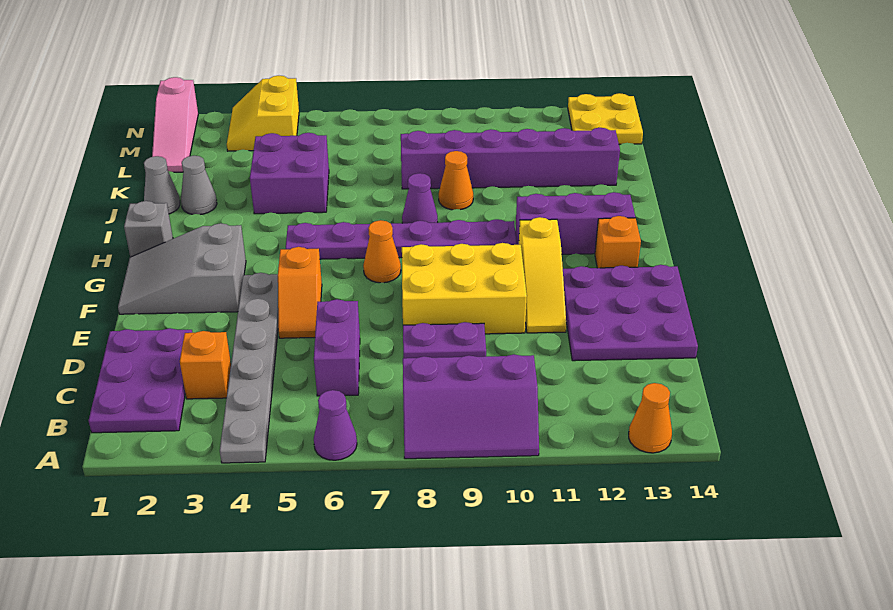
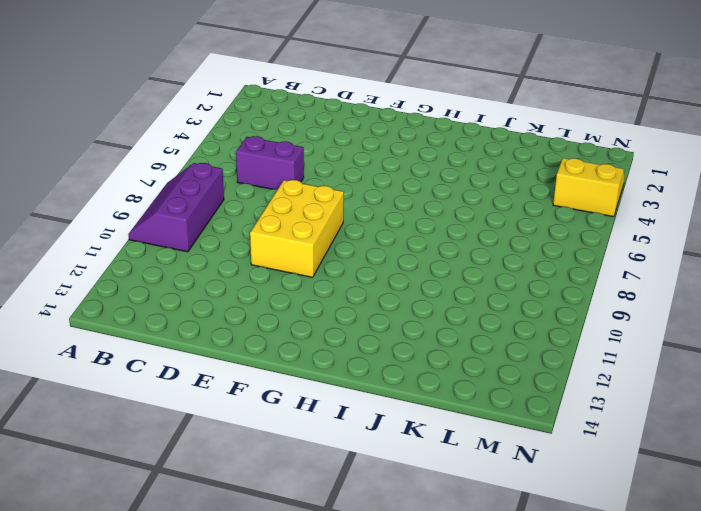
none -> grey 1x6 plate [220,273,278,463]
none -> purple 1x1 cone [314,390,357,460]
none -> orange 1x1 cone [629,383,672,453]

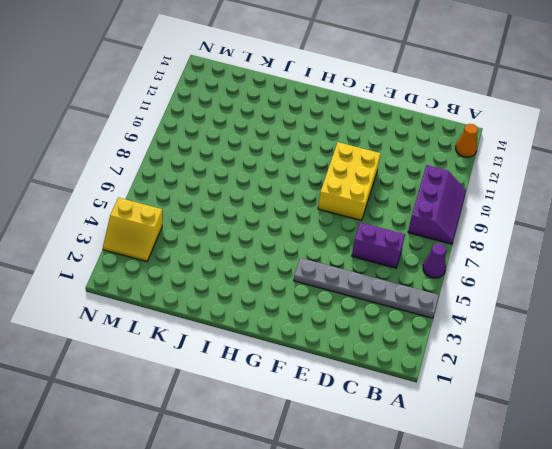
none -> purple 2x3 plate [89,328,192,433]
none -> orange 1x1 brick [180,331,231,399]
none -> purple 1x2 plate [403,322,486,358]

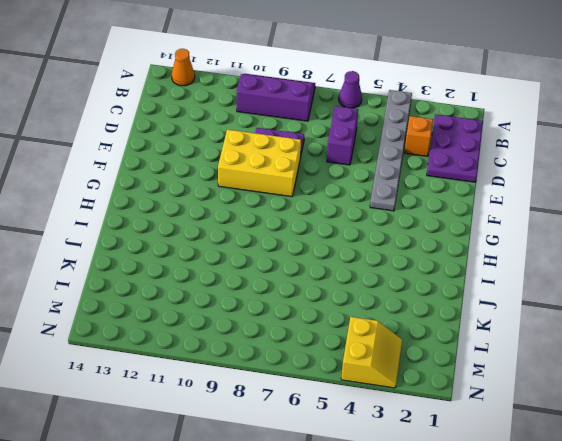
none -> purple 3x3 plate [563,265,698,361]
none -> orange 1x2 slope [278,247,322,338]
none -> yellow 1x3 slope [519,217,566,333]

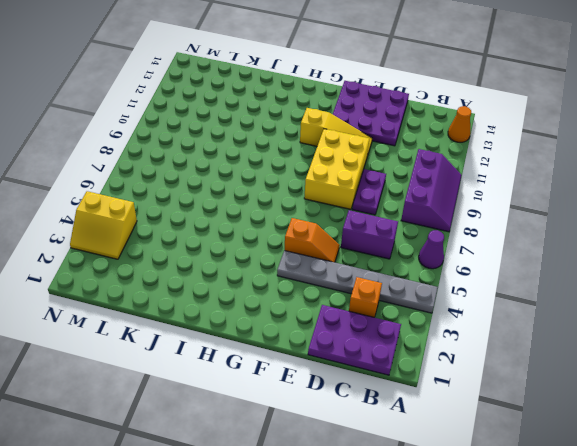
none -> grey 2x3 slope [118,223,246,314]
none -> orange 1x1 cone [363,220,401,283]
none -> orange 1x1 brick [595,216,641,268]

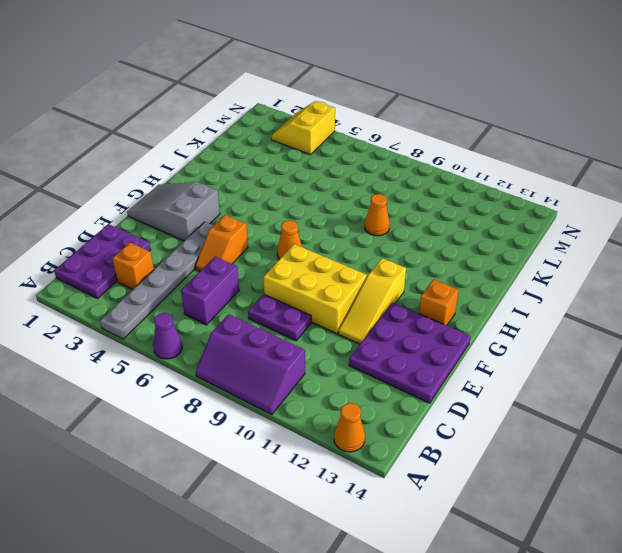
none -> grey 1x1 brick [124,201,173,257]
none -> purple 1x6 plate [286,219,517,259]
none -> purple 1x3 brick [515,192,635,254]

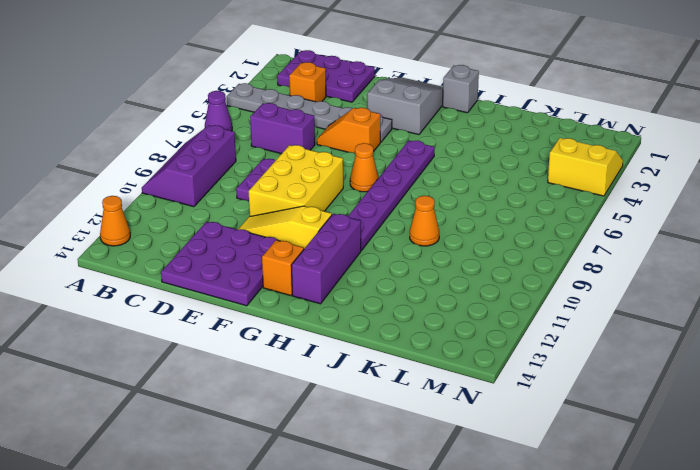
none -> purple 1x1 cone [402,173,438,223]
none -> grey 1x1 cone [144,156,180,214]
none -> grey 1x1 cone [181,156,217,215]

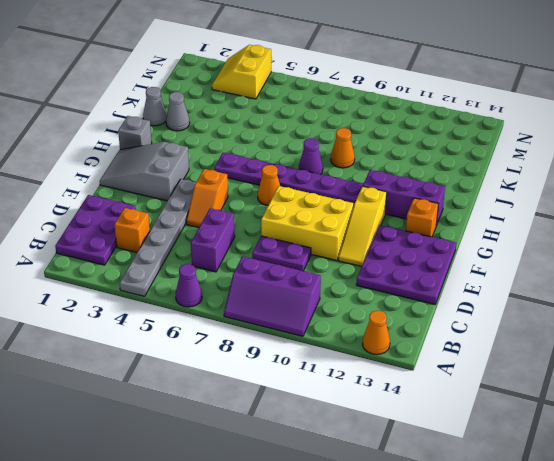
none -> purple 2x2 brick [250,133,329,214]
none -> purple 1x6 brick [401,128,620,189]
none -> pink 1x3 slope [152,77,198,172]

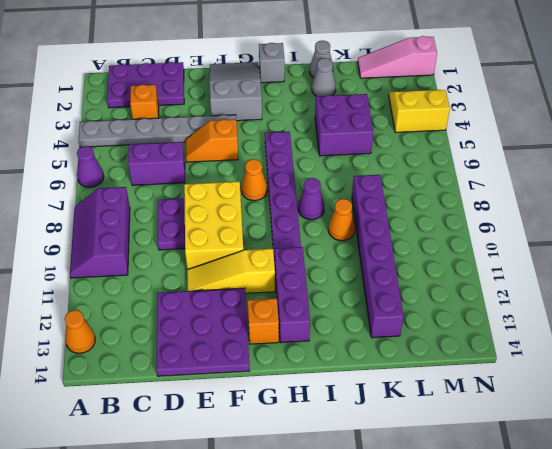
none -> yellow 2x2 plate [568,93,643,144]

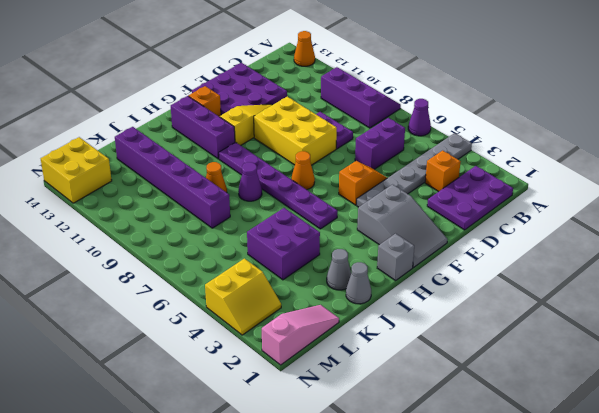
yellow 2x2 brick [41,137,112,203] -> yellow 2x2 plate [568,93,643,144]

